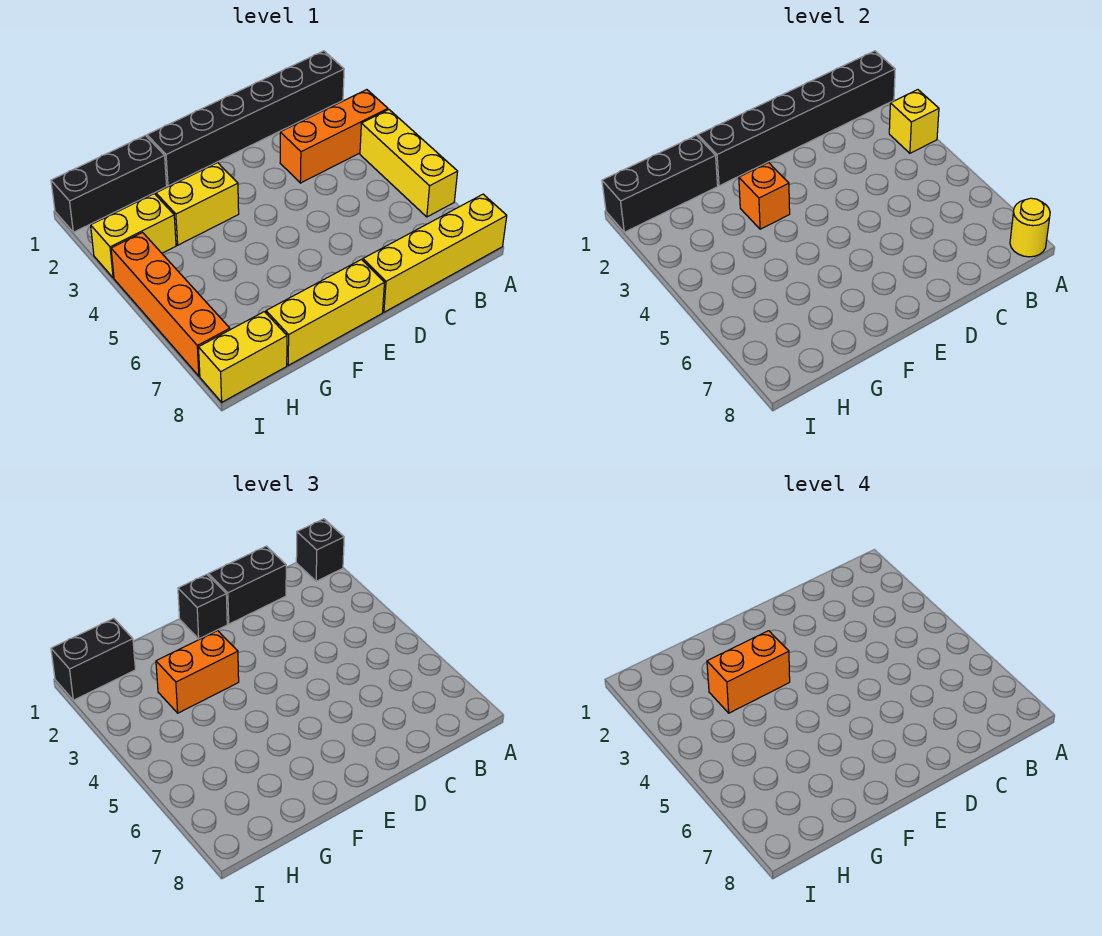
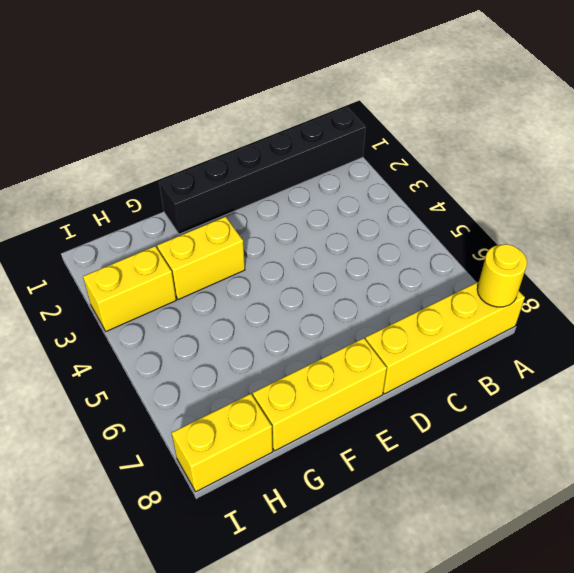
none -> orange 1x3 brick [280,90,388,183]
none -> yellow 1x3 brick [360,110,458,217]
none -> black 1x3 brick [51,135,167,232]

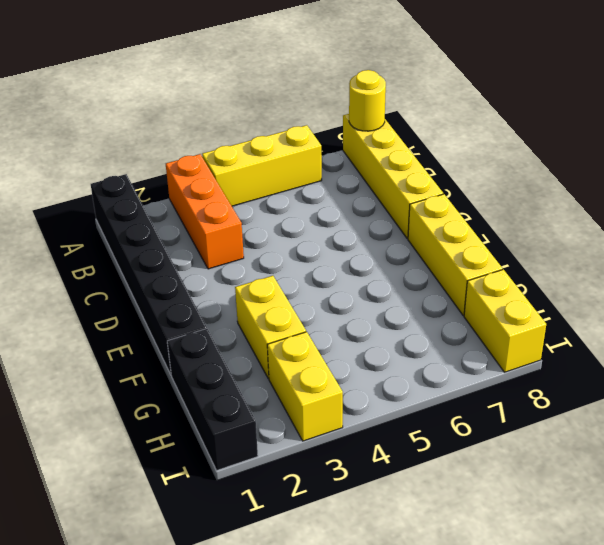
none -> orange 1x4 brick [111,233,230,376]
none -> black 1x6 brick [698,51,895,186]
none -> yellow 1x1 brick [889,90,939,153]

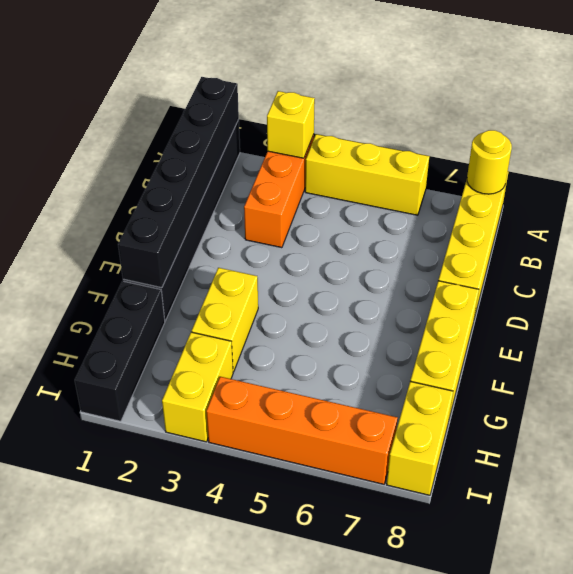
none -> orange 1x1 brick [739,163,790,229]
none -> black 1x3 brick [602,135,718,232]
none -> black 1x1 brick [296,519,344,581]

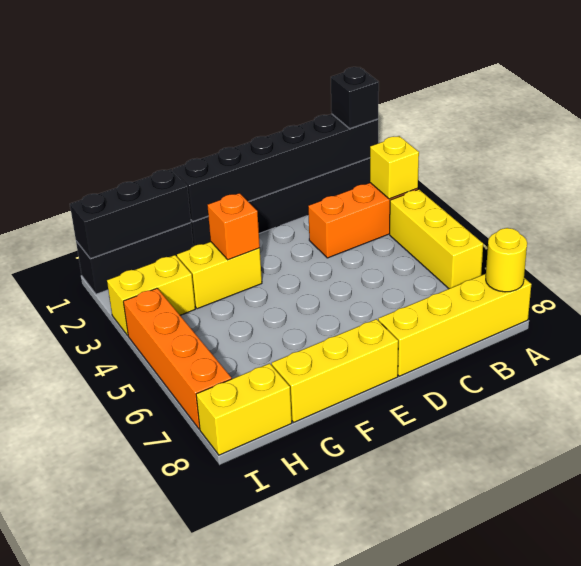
none -> black 1x2 brick [208,546,286,624]
none -> black 1x1 brick [178,574,227,639]
none -> orange 1x2 brick [156,631,239,713]

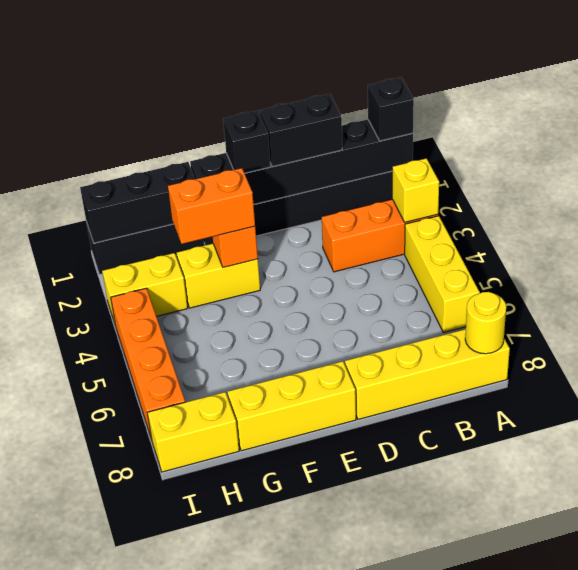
none -> black 1x2 brick [51,618,135,700]
none -> orange 1x2 brick [707,631,790,713]

